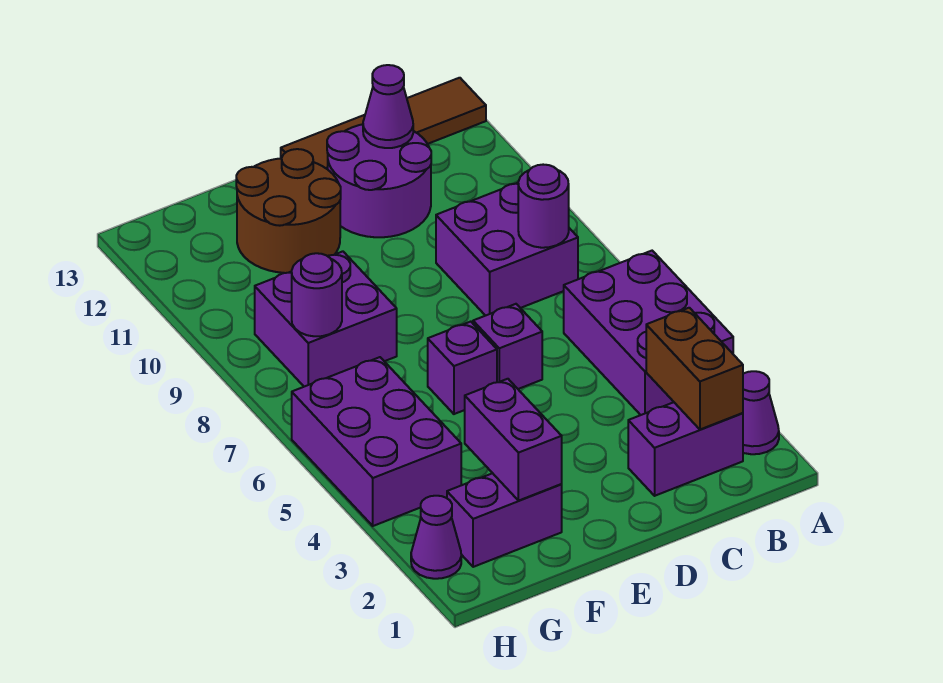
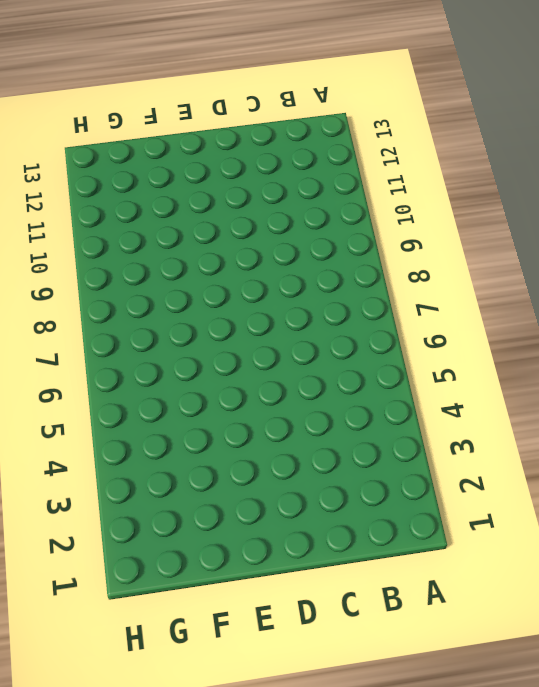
none -> purple 1x1 cone [743,371,779,454]
none -> purple 2x3 brick [564,251,733,415]
none -> brown 1x4 tile [281,78,486,169]

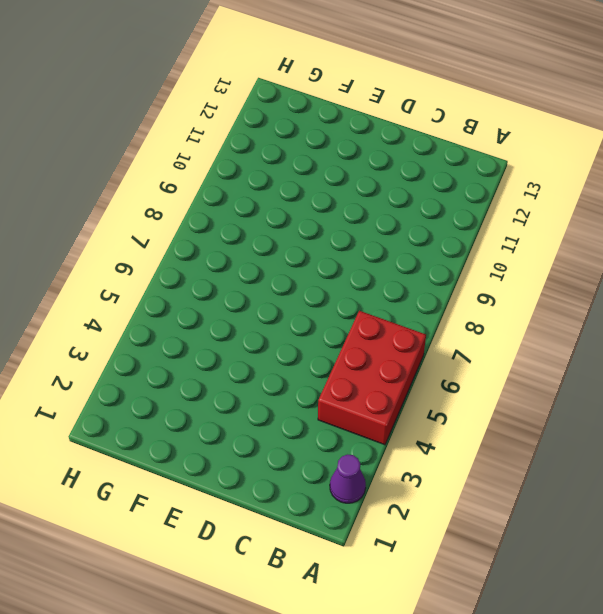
red 2x3 brick [318,311,426,445] -> purple 2x3 brick [564,251,733,415]
none -> brown 1x4 tile [281,78,486,169]
none -> purple 1x2 brick [628,402,743,496]
none -> purple 2x2 brick [436,183,578,316]

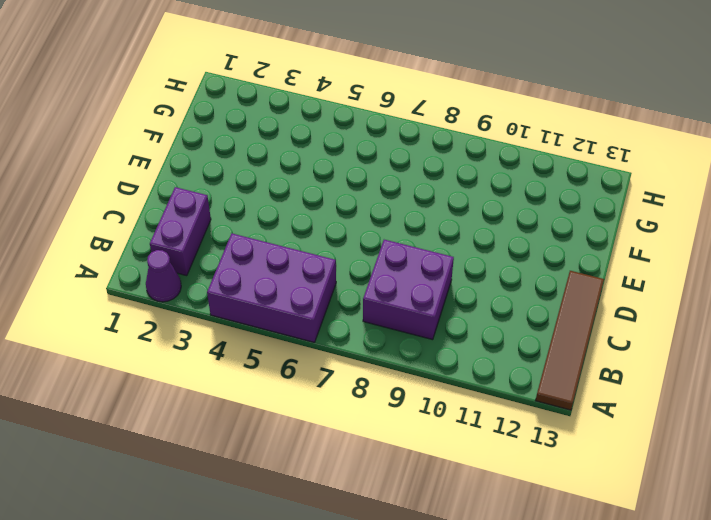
none -> purple 2x2 round brick [327,124,431,237]
none -> purple 1x1 brick [473,304,542,389]
none -> purple 1x1 brick [428,322,497,414]

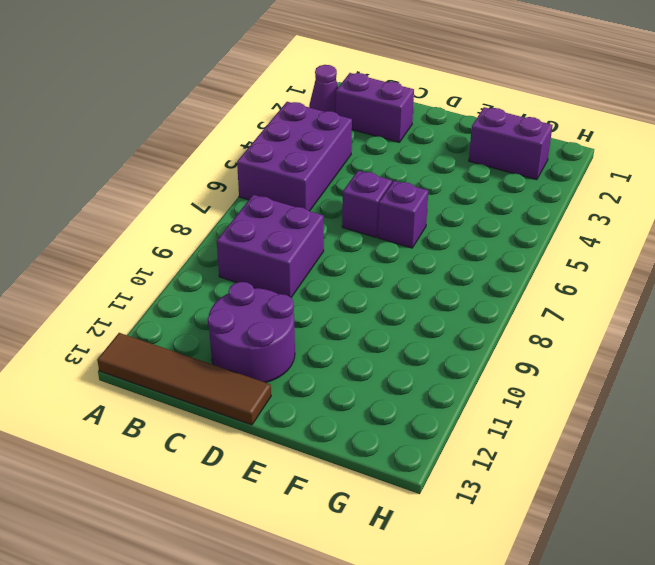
none -> brown 2x2 round brick [236,149,341,273]
none -> purple 2x2 brick [255,251,397,387]
none -> purple 2x3 brick [292,357,461,526]

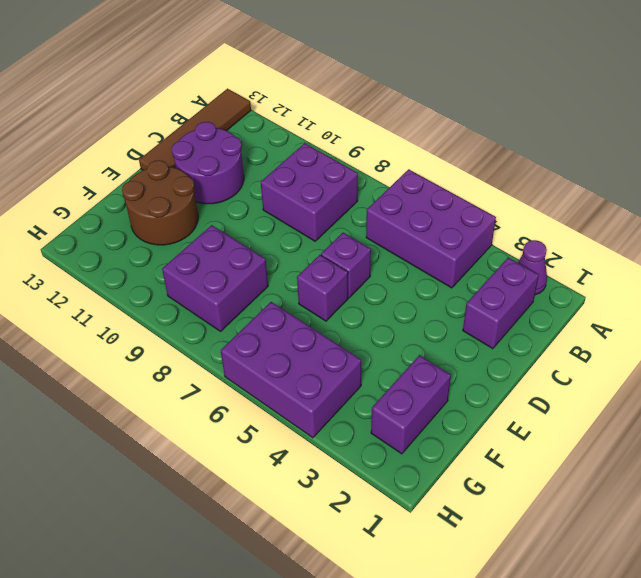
none -> purple 1x1 cone [411,496,461,579]
none -> brown 1x2 brick [646,308,743,429]
none -> purple 1x1 round brick [518,165,569,248]

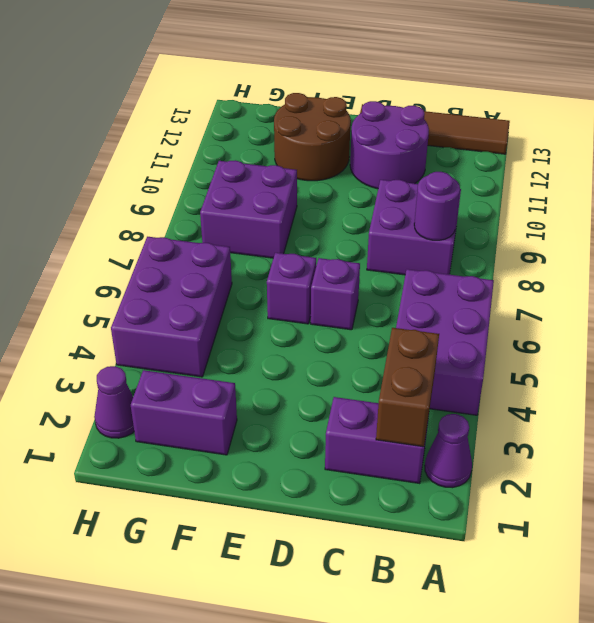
none -> purple 1x1 cone [363,65,413,148]
none -> purple 1x2 brick [465,379,562,501]
none -> purple 1x1 round brick [292,253,342,336]

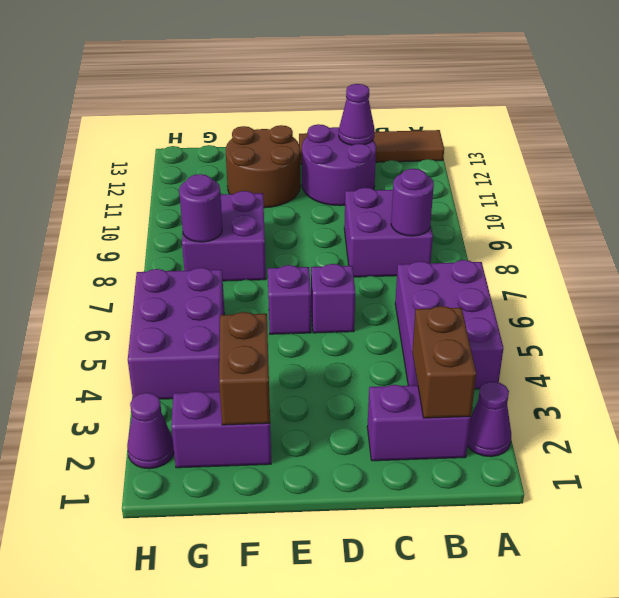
brown 1x2 brick [219,312,270,425] -> purple 1x2 brick [465,379,562,501]

